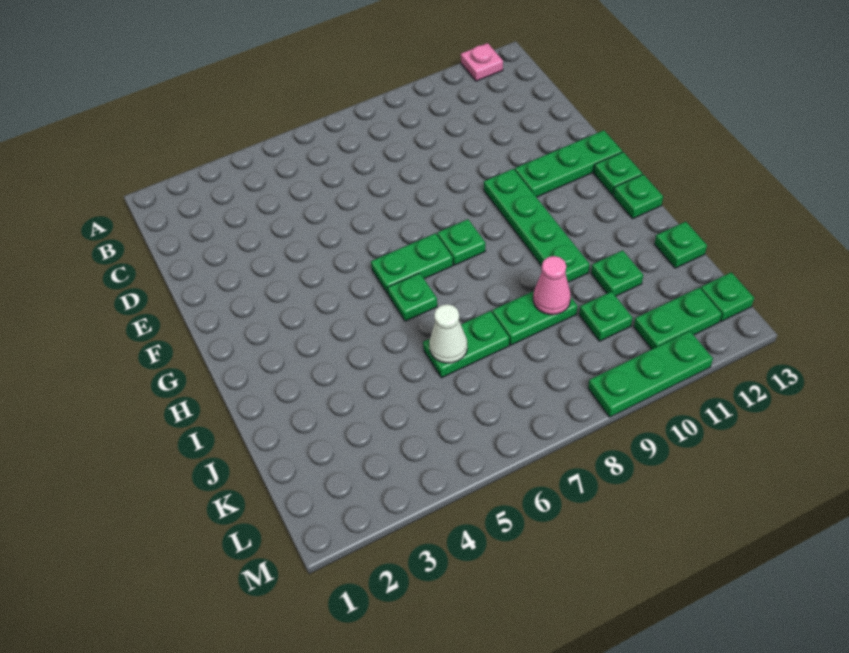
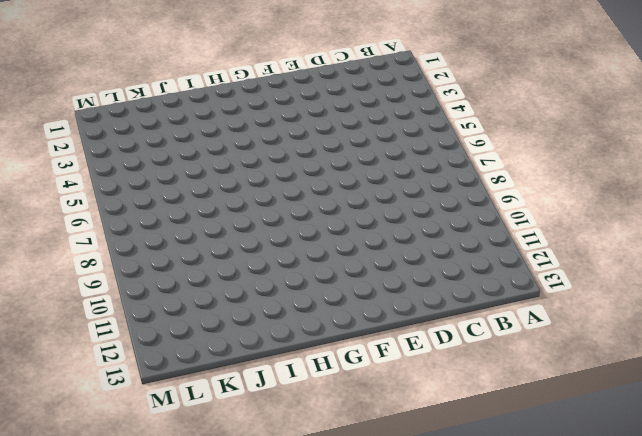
none -> pink 1x1 plate [461,43,503,81]
none -> green 1x4 plate [484,169,590,282]
none -> green 1x3 plate [515,130,622,197]

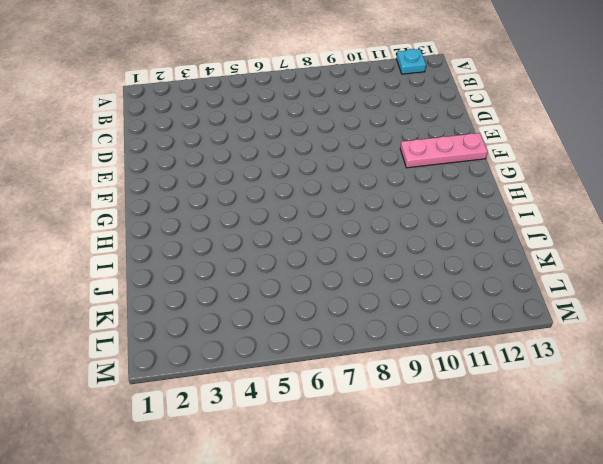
cyan 1x1 plate [396,49,426,74] -> pink 1x1 plate [461,43,503,81]
pink 1x3 plate [400,133,488,168] -> green 1x3 plate [515,130,622,197]
none -> green 1x4 plate [484,169,590,282]
none -> green 1x2 plate [371,233,453,294]
none -> green 1x1 plate [437,219,485,265]

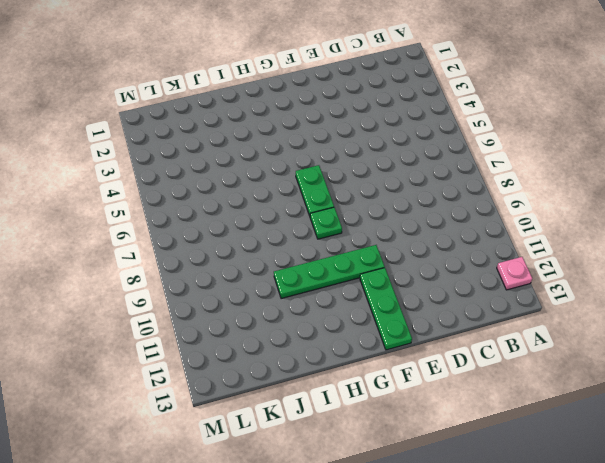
none -> green 1x1 plate [594,152,642,195]
none -> green 1x1 plate [388,273,437,321]
none -> green 1x1 plate [613,174,663,219]

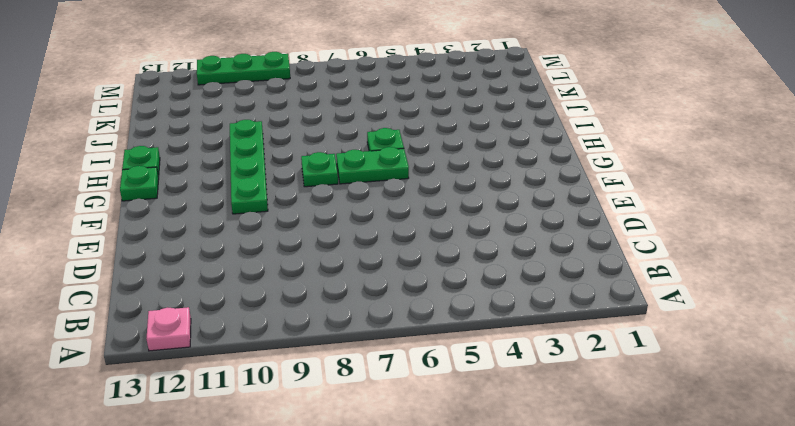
none -> green 1x3 plate [515,130,622,197]
none -> green 1x2 plate [423,311,509,378]
none -> green 1x2 plate [492,291,577,345]

